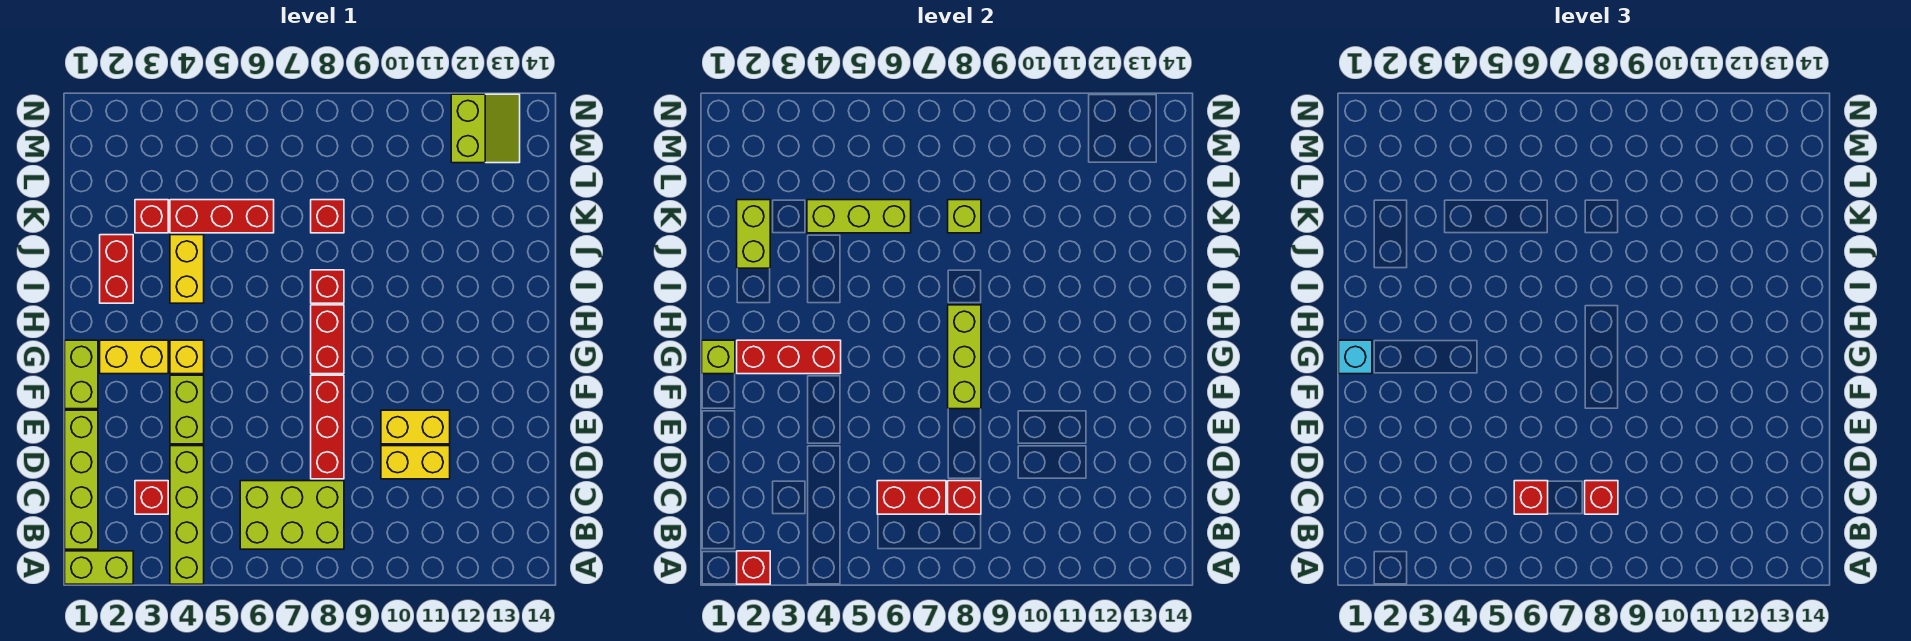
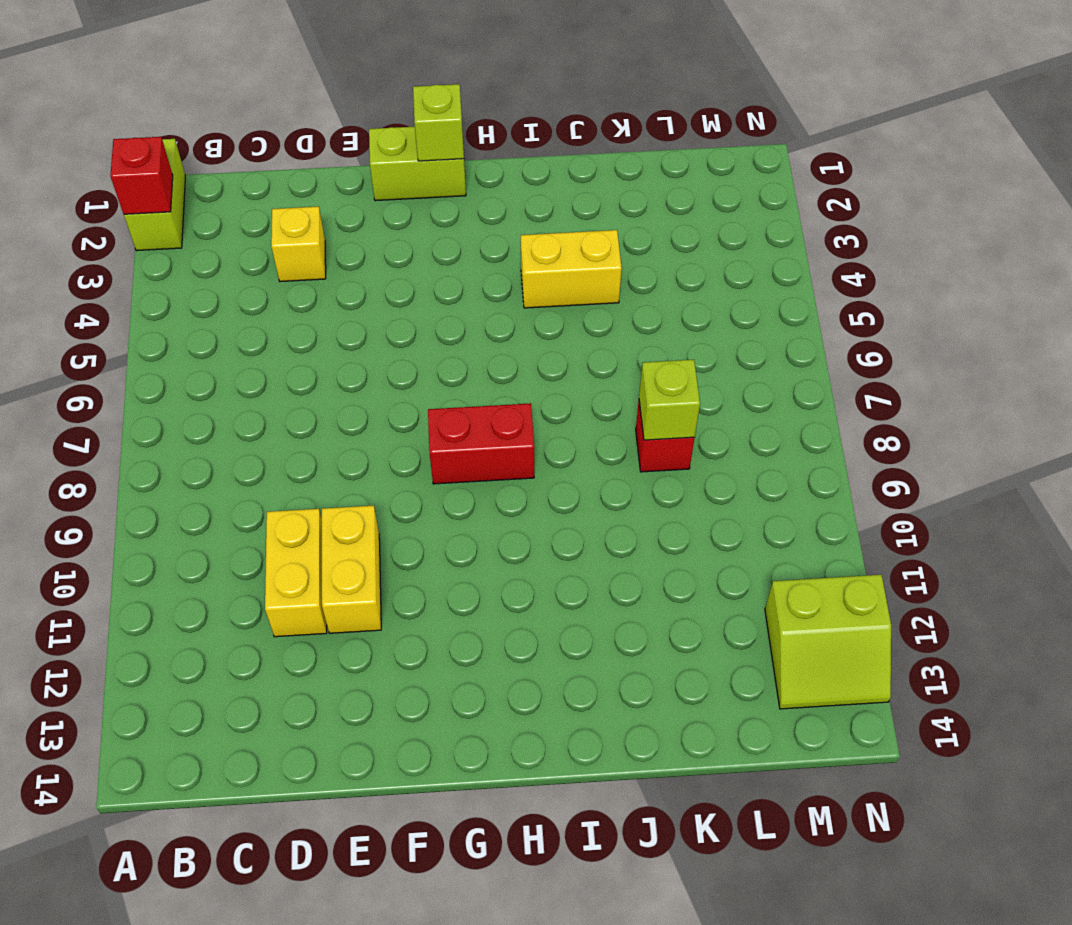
yellow 1x1 brick [271,206,326,282] -> yellow 1x1 brick moved to [170,340,204,374]
none -> lime 1x4 brick [170,446,204,584]
none -> lime 1x4 brick [65,410,98,549]
none -> lime 2x3 brick [240,481,344,549]
none -> red 1x1 brick [135,481,168,514]

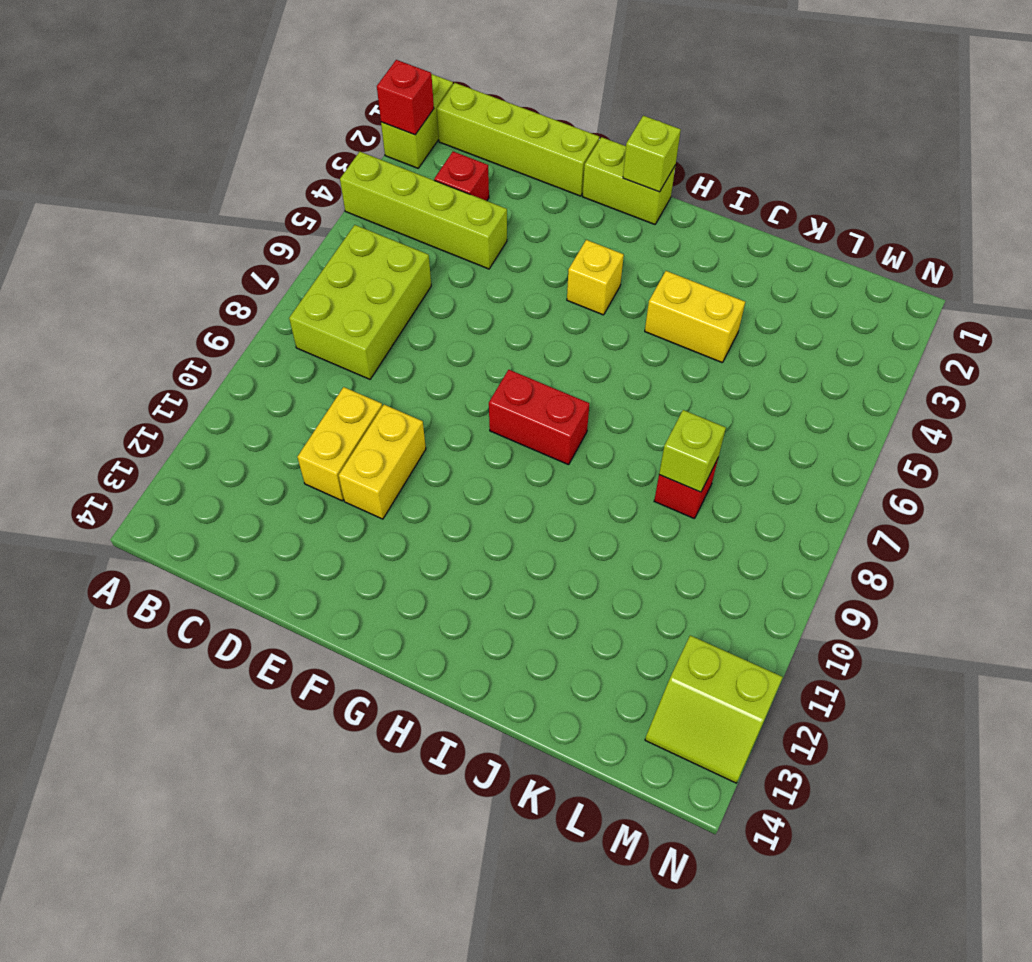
none -> red 1x3 brick [311,375,344,479]
none -> lime 1x2 brick [170,375,204,444]
none -> yellow 1x2 brick [100,340,168,374]
none -> red 1x2 brick [100,235,133,303]

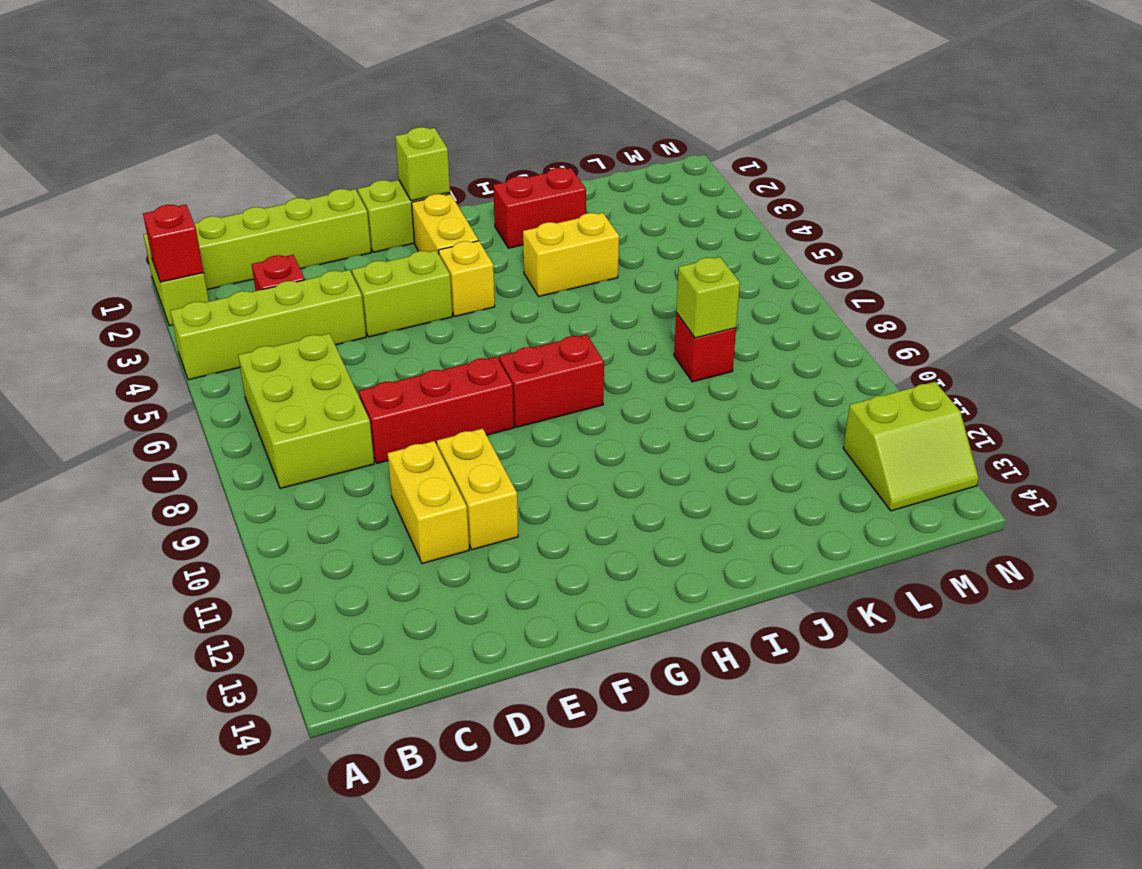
none -> red 1x1 brick [311,270,344,303]
none -> red 1x1 brick [135,200,168,233]
none -> red 1x3 brick [170,200,274,233]
none -> red 1x2 brick [877,481,946,514]

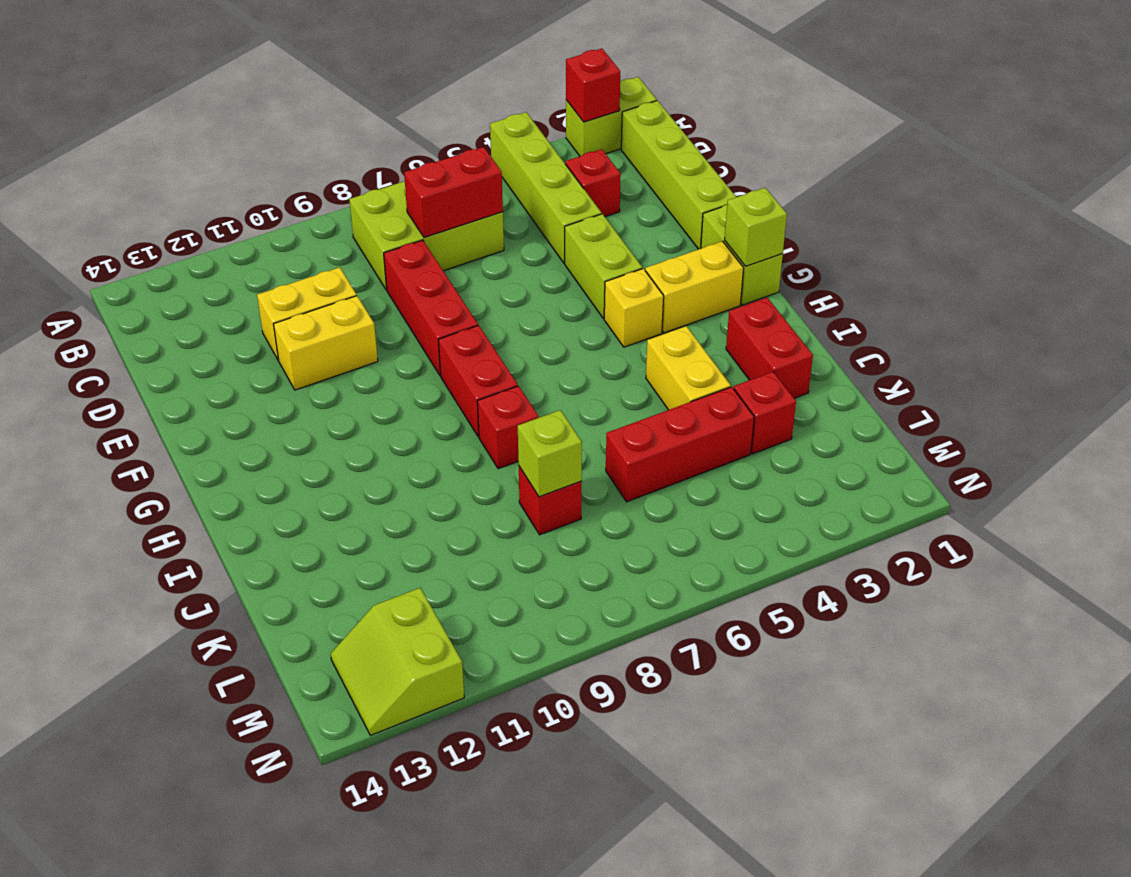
none -> red 1x1 brick [948,481,981,514]
none -> lime 1x3 brick [948,305,981,409]
none -> red 1x3 brick [737,340,841,374]
none -> lime 1x2 brick [737,200,770,268]

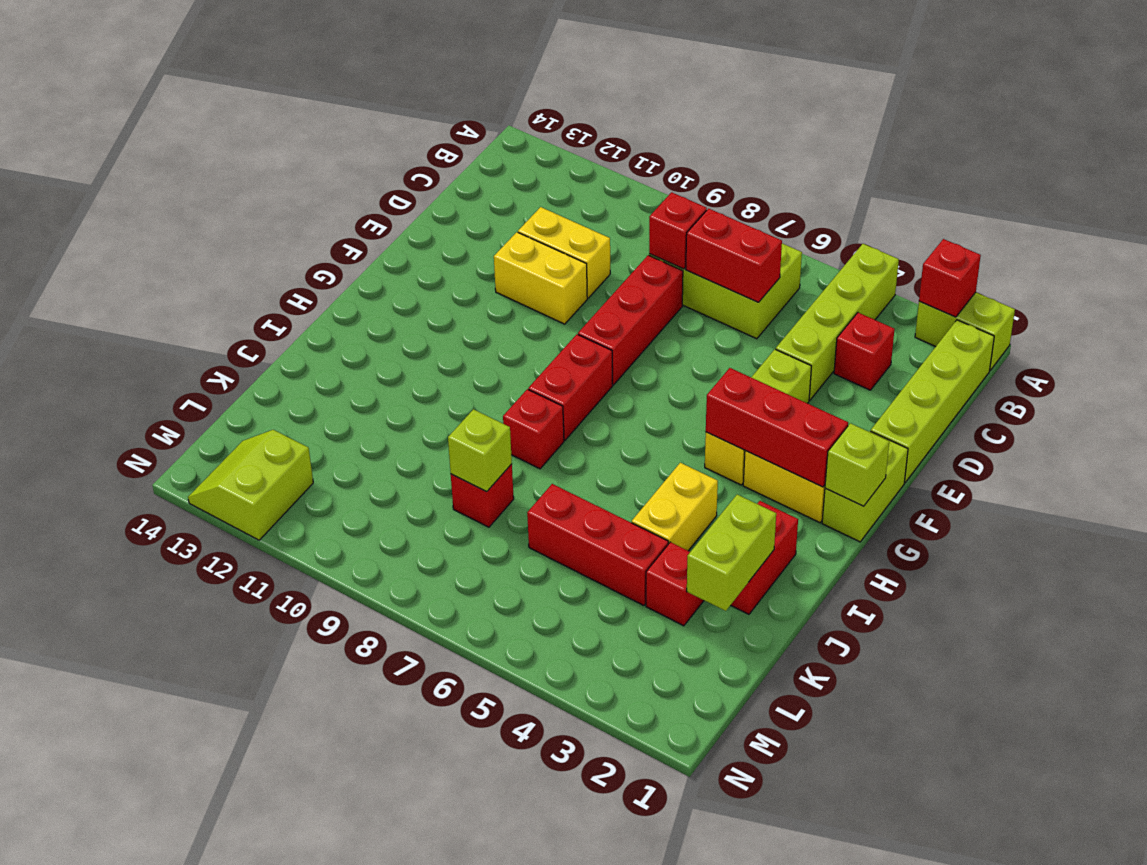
none -> lime 1x3 brick [948,305,981,409]
none -> lime 1x3 brick [807,200,911,233]
none -> red 1x1 brick [1514,481,1548,514]
none -> red 1x1 brick [1585,481,1618,514]

